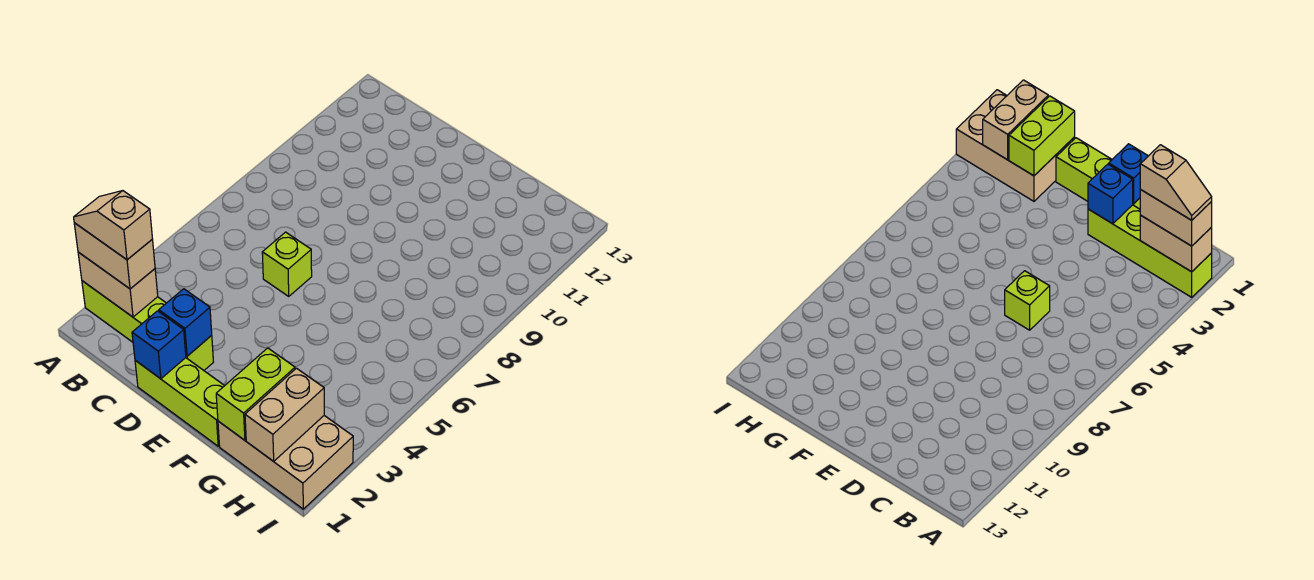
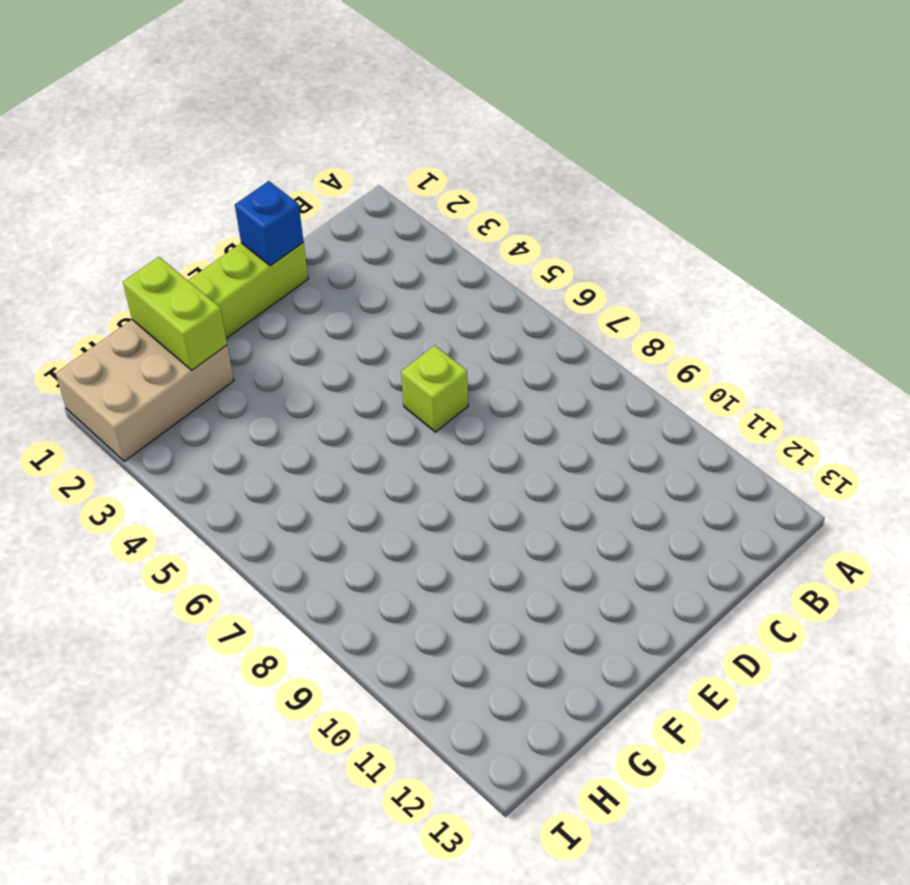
none -> lime 1x4 brick [82,281,213,370]
none -> tan 1x2 brick [78,252,158,317]

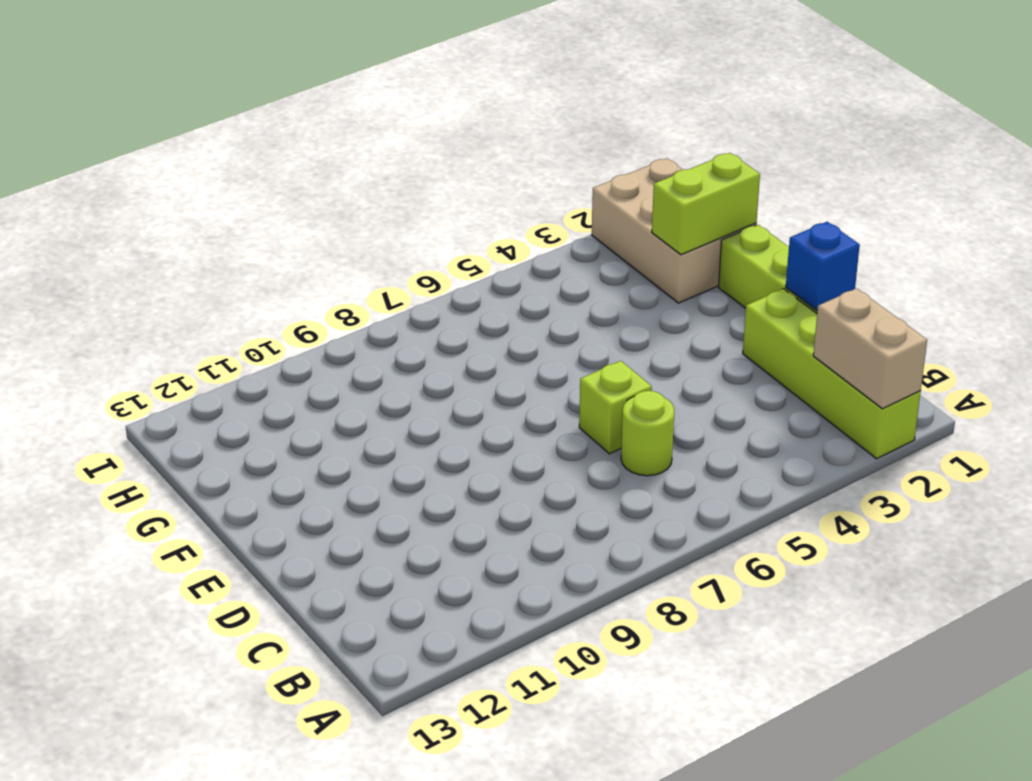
lime 1x1 round brick [621,391,674,476] -> none
none -> blue 1x1 brick [159,289,212,356]
none -> tan 1x2 brick [245,368,324,461]

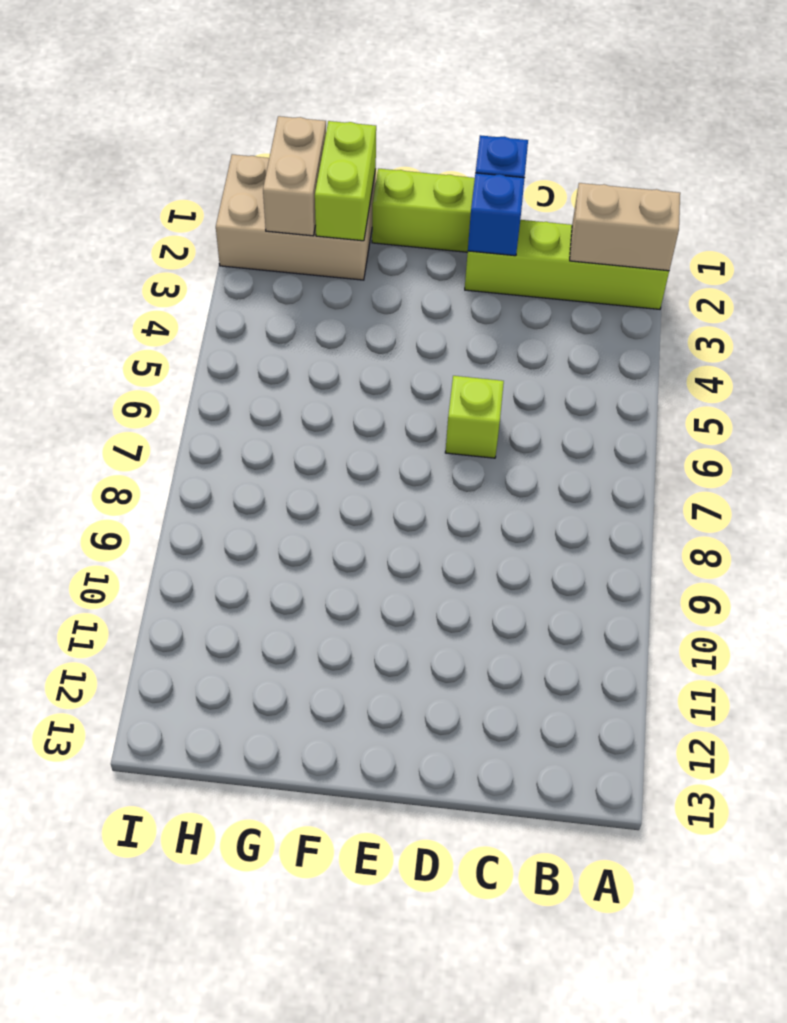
none -> tan 1x2 brick [74,223,155,289]
none -> tan 1x2 slope [74,191,152,260]

